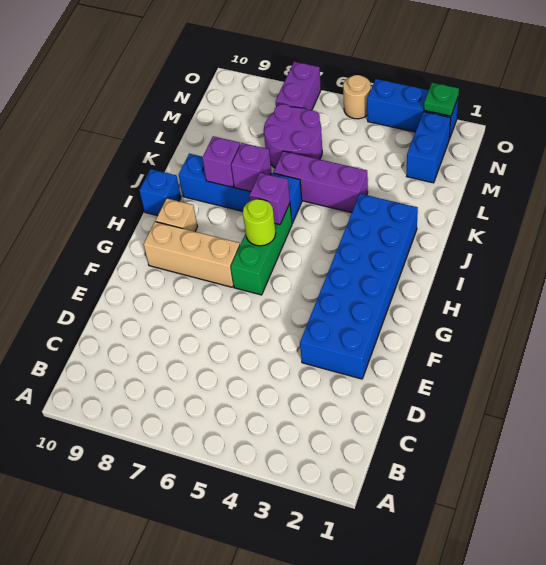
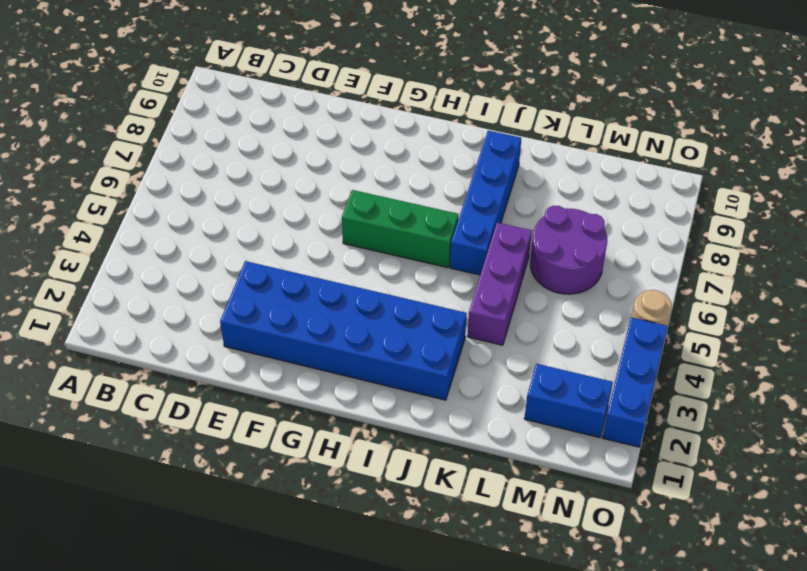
none -> tan 1x3 brick [144,222,240,287]
none -> tan 1x1 brick [155,199,197,232]
none -> blue 1x1 brick [139,169,181,216]

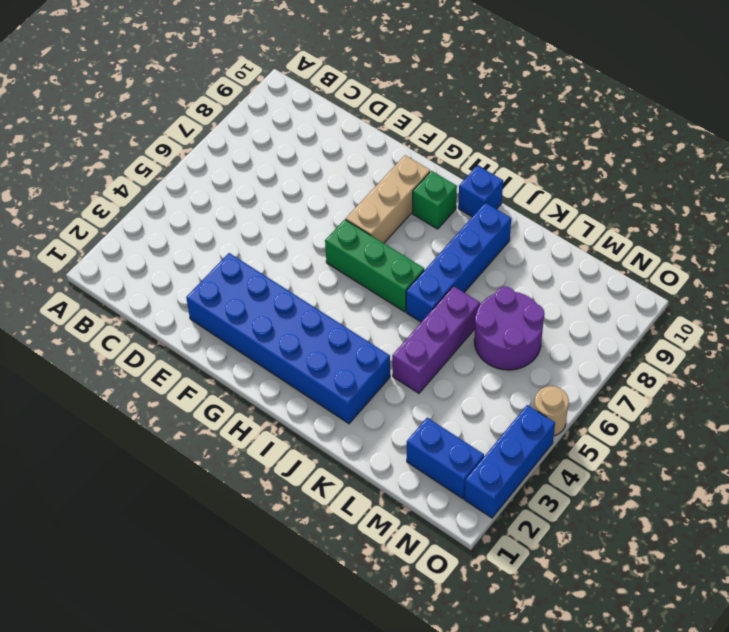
green 1x1 brick [413,171,457,229] -> tan 1x1 brick [155,199,197,232]
none -> purple 1x2 brick [275,62,321,110]
none -> lime 1x1 round brick [243,199,276,246]
none -> purple 1x1 brick [250,173,290,225]

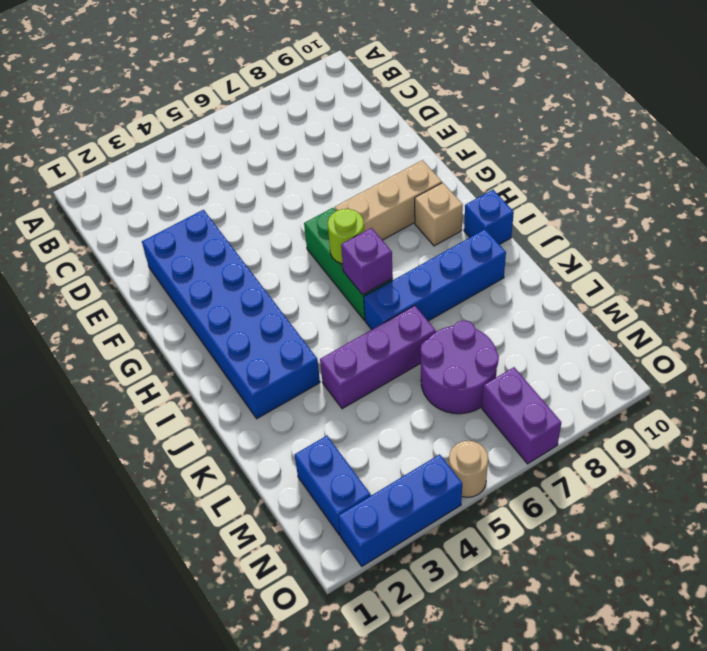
none -> purple 1x1 brick [231,143,271,192]
none -> purple 1x1 brick [202,136,240,187]
none -> green 1x1 plate [424,83,459,116]

